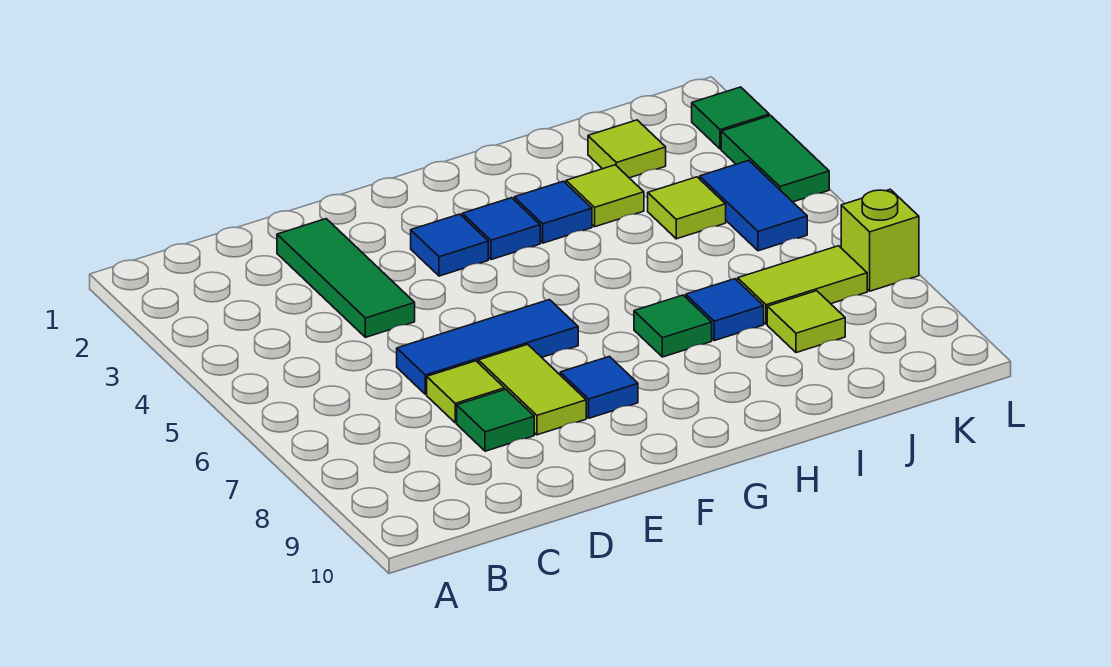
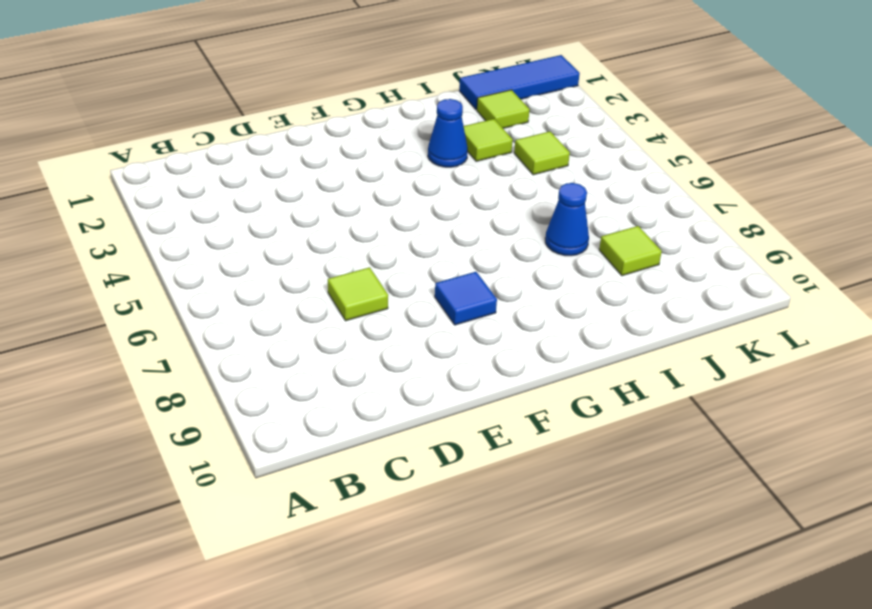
blue 1x1 cone [428,99,468,167] -> blue 1x1 tile [514,181,592,243]
blue 1x1 cone [545,183,589,256] -> blue 1x1 tile [686,279,764,341]
blue 1x3 tile [459,55,580,110] -> blue 1x3 tile moved to [397,300,578,394]
none -> green 1x3 tile [277,219,415,337]
none -> green 1x1 tile [457,389,534,451]
none -> lime 1x2 tile [478,344,586,435]

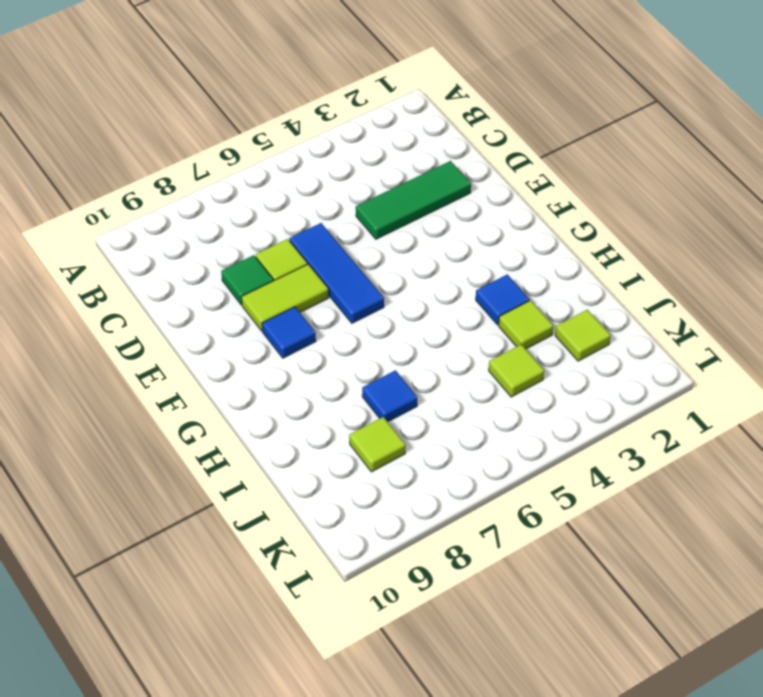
none -> blue 1x1 tile [411,214,488,276]
none -> blue 1x1 tile [462,198,540,260]
none -> green 1x1 tile [634,295,712,357]

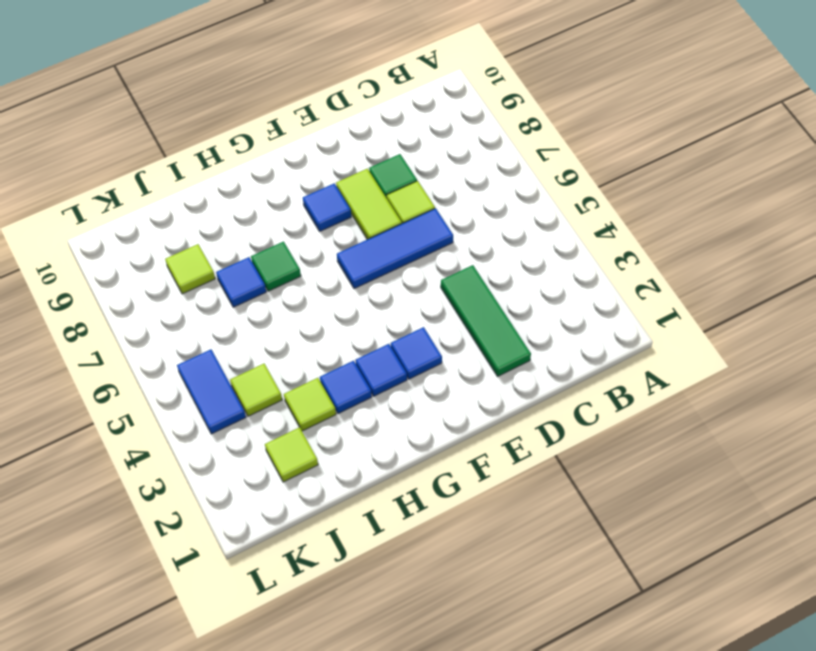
none -> lime 1x2 tile [738,246,867,324]
none -> green 1x1 tile [692,87,769,149]
none -> green 1x2 tile [721,116,829,202]

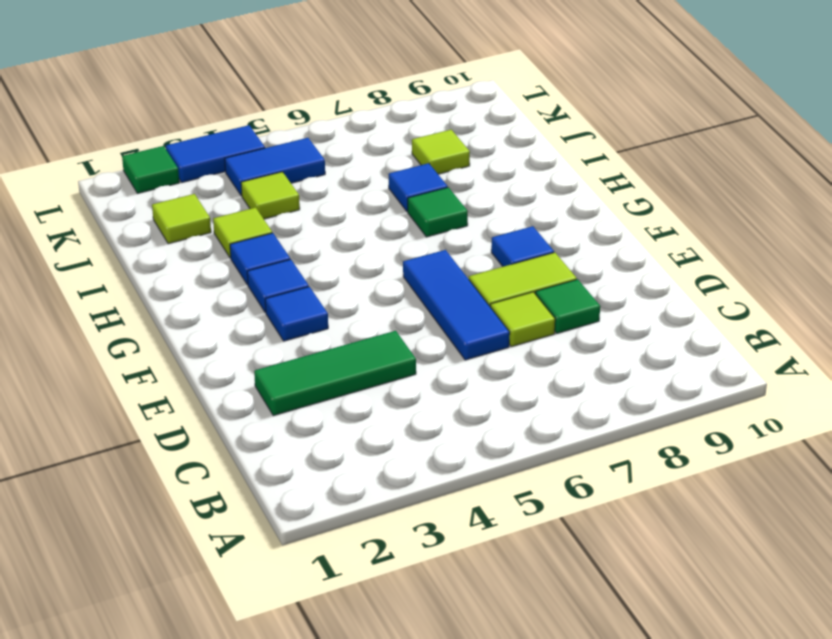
blue 1x2 tile [166,125,265,182] -> green 1x2 tile [721,116,829,202]
none -> lime 1x2 tile [738,246,867,324]
none -> lime 1x1 brick [841,189,919,291]

